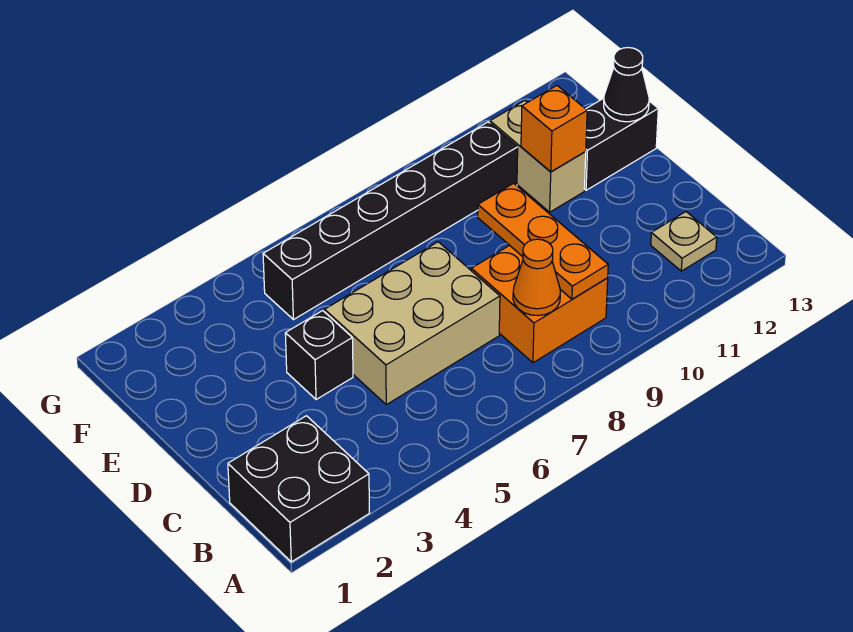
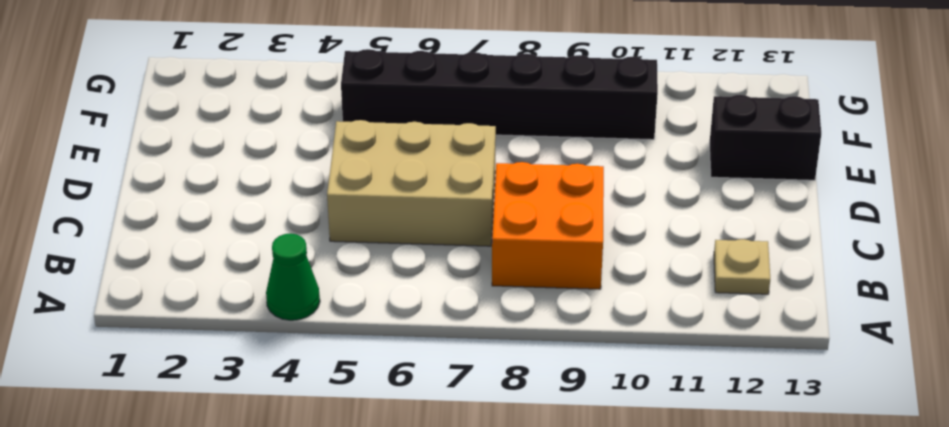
green 1x1 cone [266,233,320,320] -> none
none -> black 2x2 brick [228,416,369,562]
none -> black 1x1 brick [285,311,353,400]
none -> tan 1x2 brick [490,101,586,212]

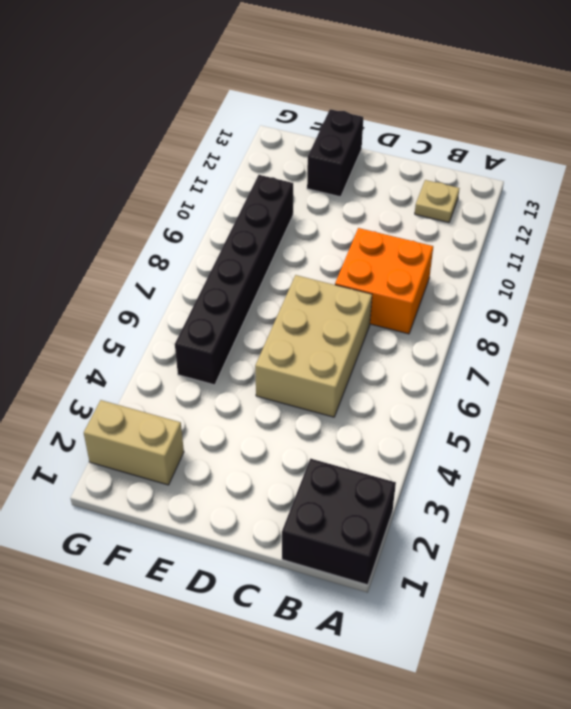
tan 1x2 brick [84,400,184,485] -> tan 1x2 brick moved to [490,101,586,212]
none -> black 1x1 brick [285,311,353,400]
none -> orange 1x1 cone [513,239,560,316]
none -> orange 1x3 plate [478,183,608,299]

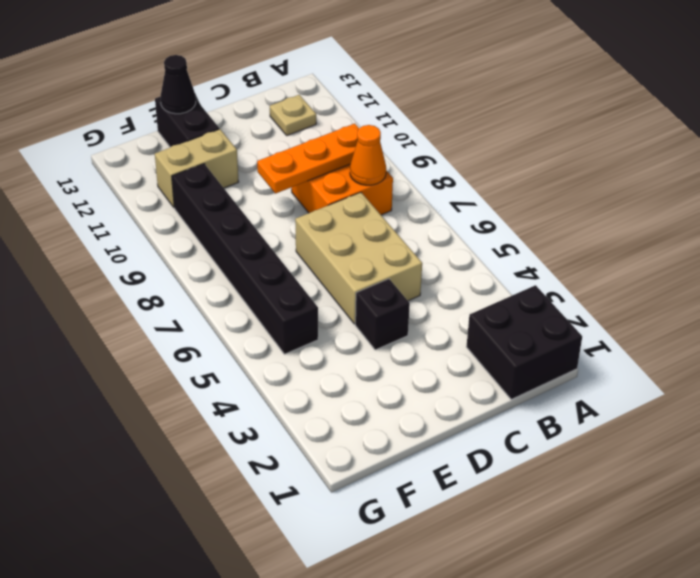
none -> orange 1x1 brick [521,86,587,172]

